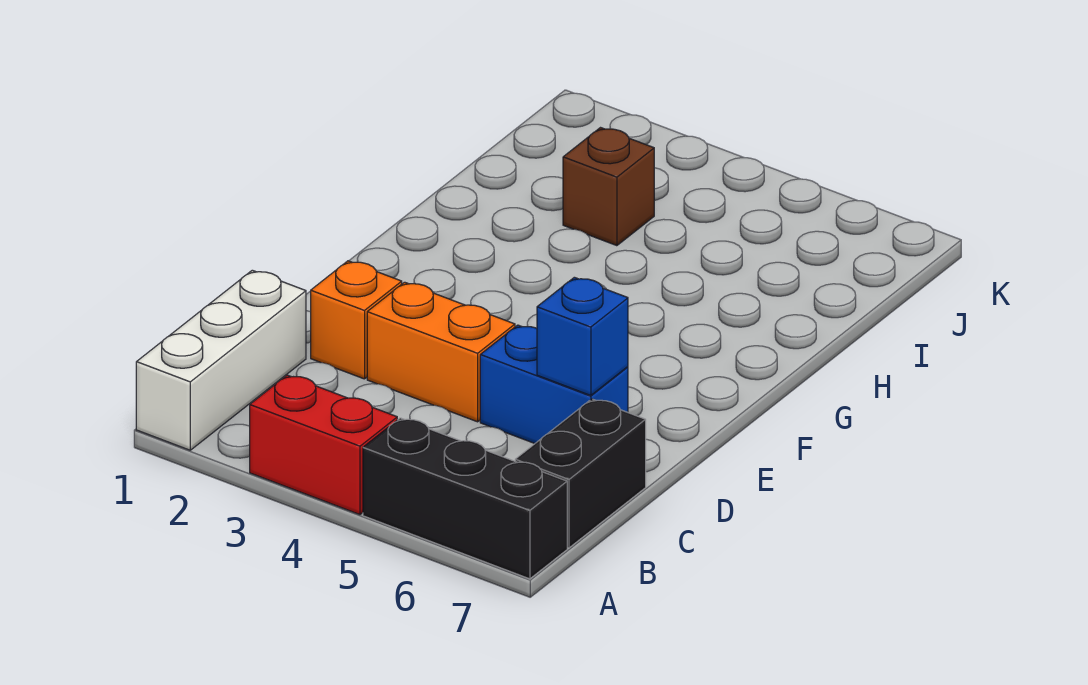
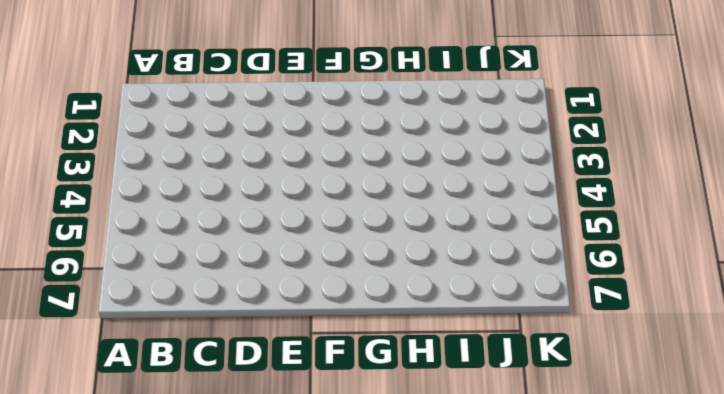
none -> white 1x3 brick [136,270,306,450]
none -> red 1x2 brick [250,375,397,515]

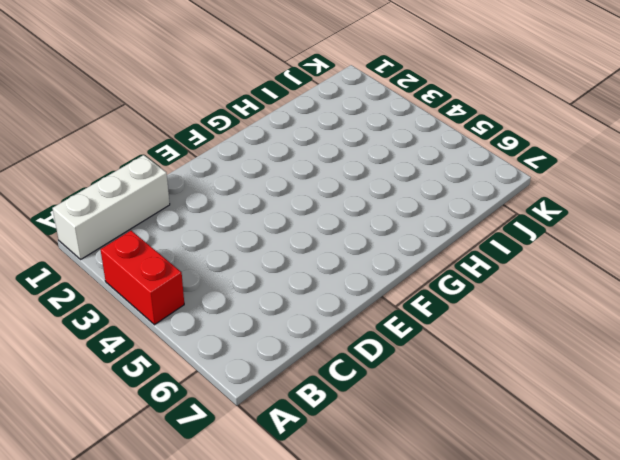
none -> black 1x3 brick [363,418,567,579]
none -> black 1x2 brick [515,399,646,548]

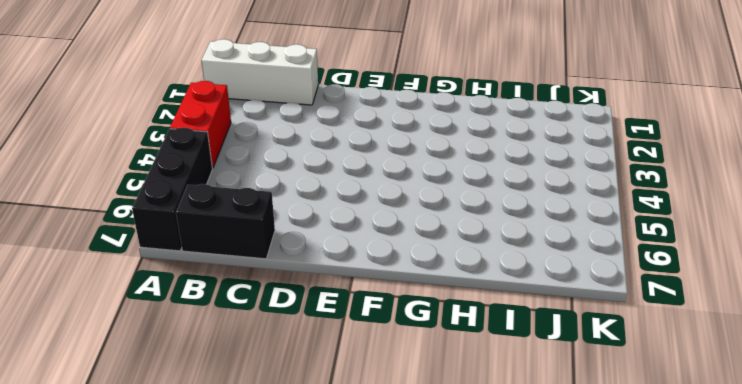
none -> orange 1x1 brick [311,261,402,379]
none -> orange 1x2 brick [367,282,515,422]

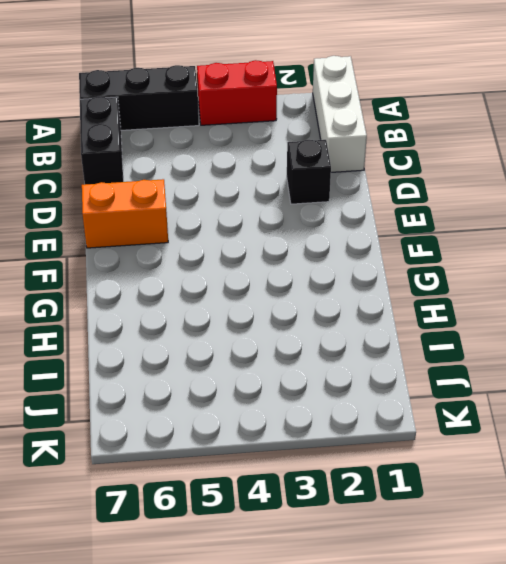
black 1x1 brick [287,140,331,204] -> orange 1x1 brick [311,261,402,379]
orange 1x2 brick [82,179,168,248] -> orange 1x2 brick moved to [367,282,515,422]
none -> blue 1x2 brick [480,325,628,443]
none -> brown 1x1 brick [563,128,654,246]

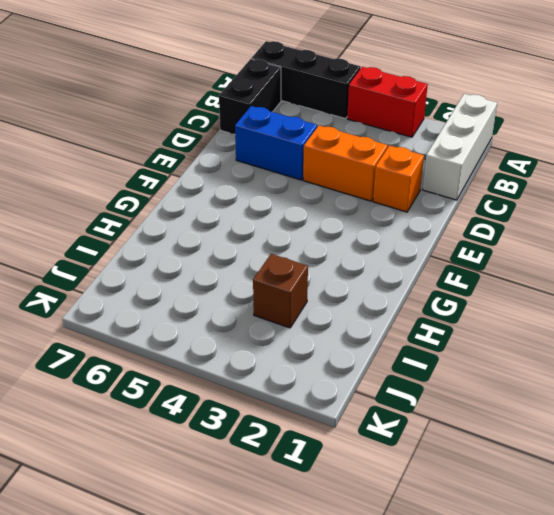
none -> blue 1x1 brick [537,277,628,395]

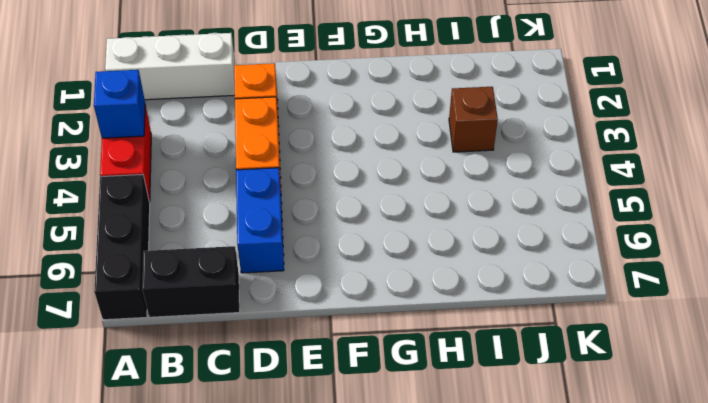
blue 1x1 brick [94,70,145,138] -> blue 1x1 brick moved to [537,277,628,395]

